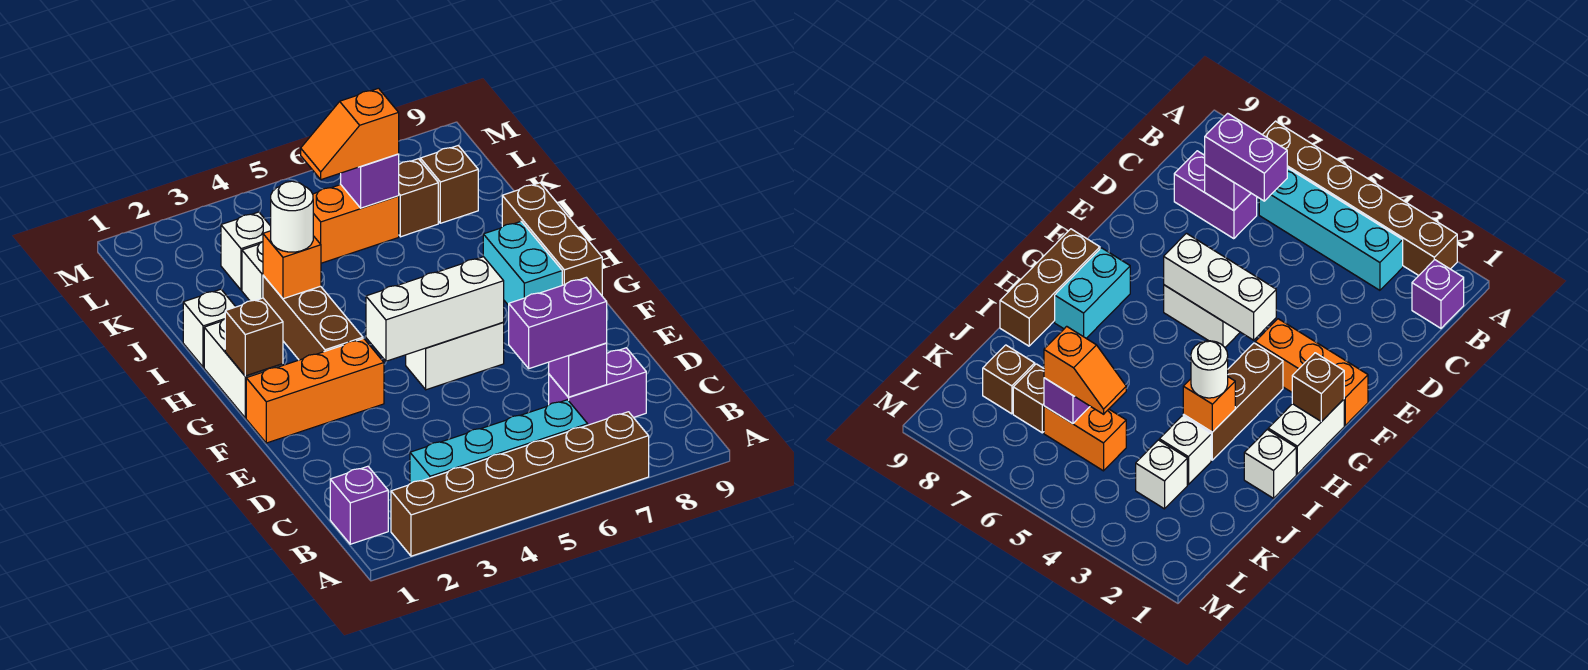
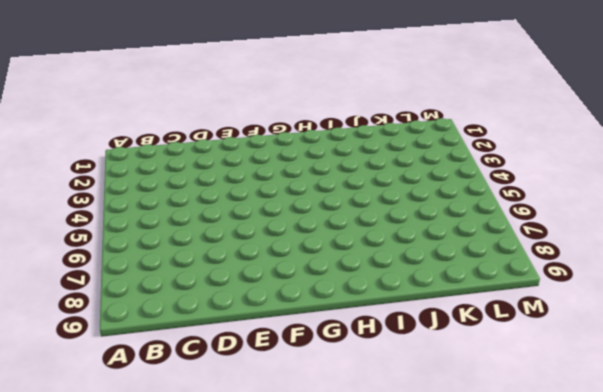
none -> brown 1x6 brick [391,412,649,556]
none -> purple 1x1 brick [330,466,388,544]
none -> cyan 1x4 brick [410,400,588,484]

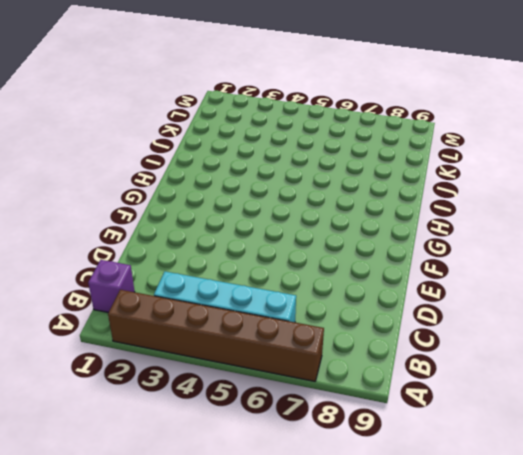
none -> purple 1x2 brick [549,348,646,425]
none -> orange 1x3 brick [246,339,384,443]
none -> white 1x2 brick [406,322,504,390]

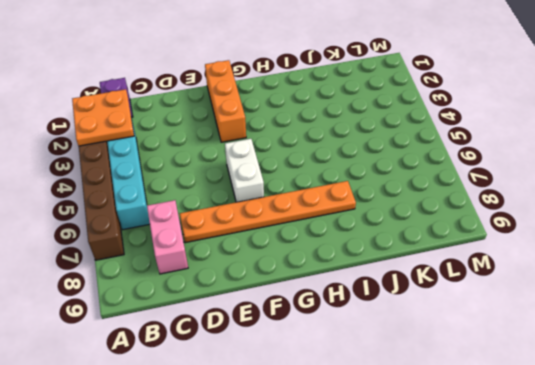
orange 2x2 plate [72,89,134,146] -> none
pink 1x2 brick [147,200,188,274] -> purple 1x2 brick [549,348,646,425]
orange 1x6 plate [180,181,356,243] -> none
none -> white 1x2 brick [204,319,283,418]
none -> brown 1x3 brick [263,276,363,360]
none -> cyan 1x2 brick [483,221,562,305]

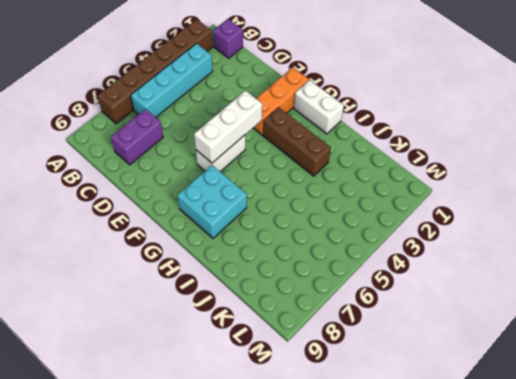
cyan 2x2 brick [177,165,247,238] -> cyan 1x2 brick [483,221,562,305]
none -> brown 1x3 brick [502,183,602,295]
none -> white 1x1 brick [183,289,236,367]
none -> white 1x1 brick [242,242,263,301]

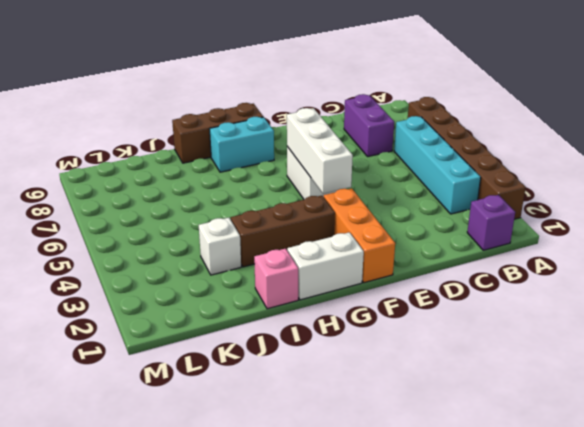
pink 1x1 brick [254,249,298,309] -> white 1x1 brick [183,289,236,367]
none -> white 1x1 brick [221,212,271,290]
none -> orange 1x2 brick [313,185,399,263]
none -> brown 1x1 brick [399,159,438,237]

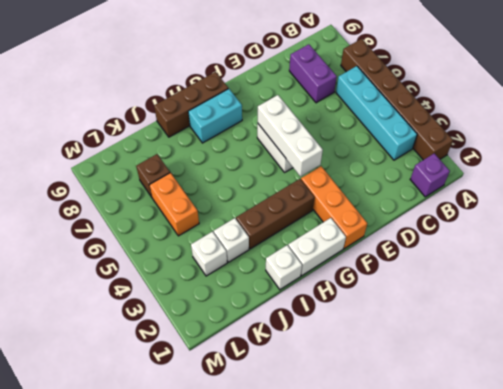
none -> brown 1x1 brick [420,146,478,223]
none -> purple 1x1 brick [549,343,607,397]
none -> brown 1x1 brick [225,298,283,376]

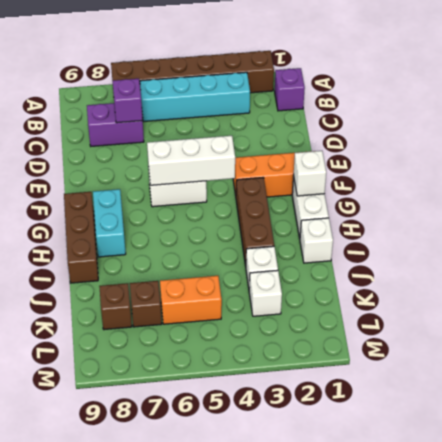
white 1x1 brick [294,151,326,196] -> brown 1x1 brick [225,298,283,376]
none -> orange 1x1 brick [263,231,321,299]
none -> purple 1x1 brick [341,154,399,208]
none -> purple 1x2 brick [509,277,607,369]

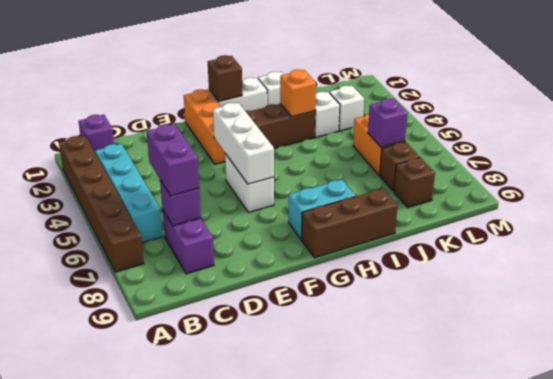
none -> white 1x1 round brick [271,181,313,252]
none -> orange 1x2 slope [301,88,399,180]

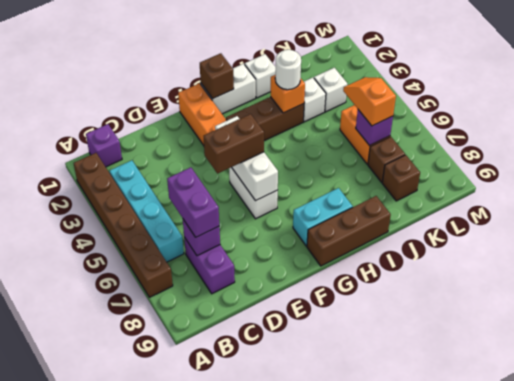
brown 1x2 brick [204,114,264,174] -> none

